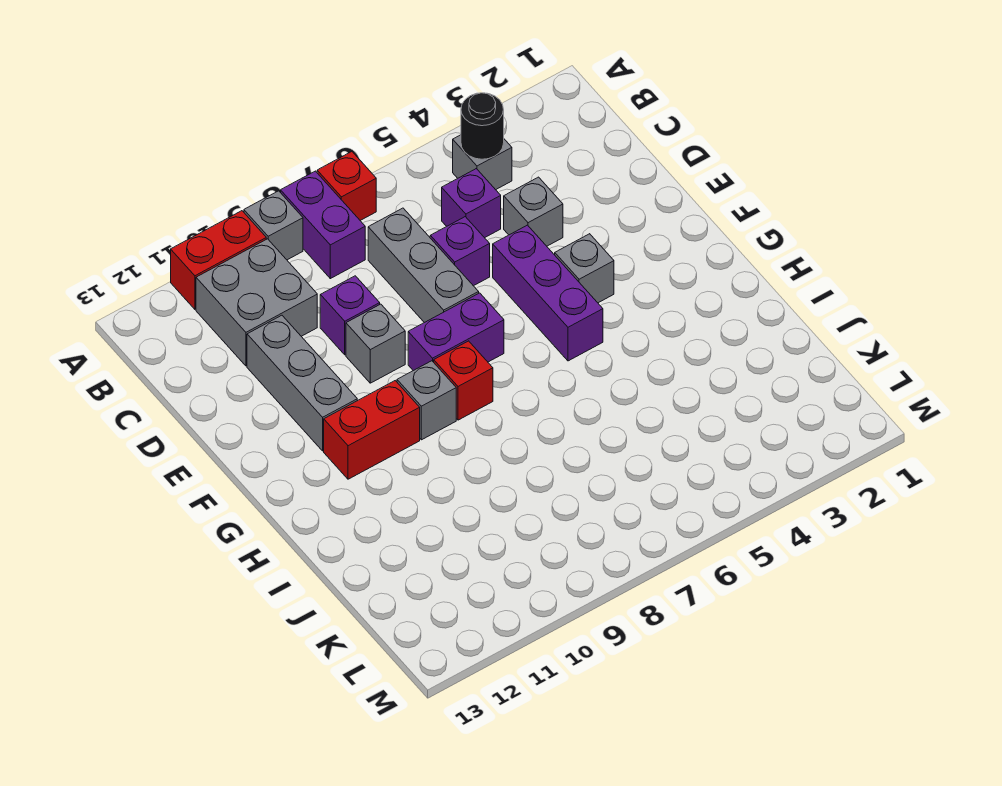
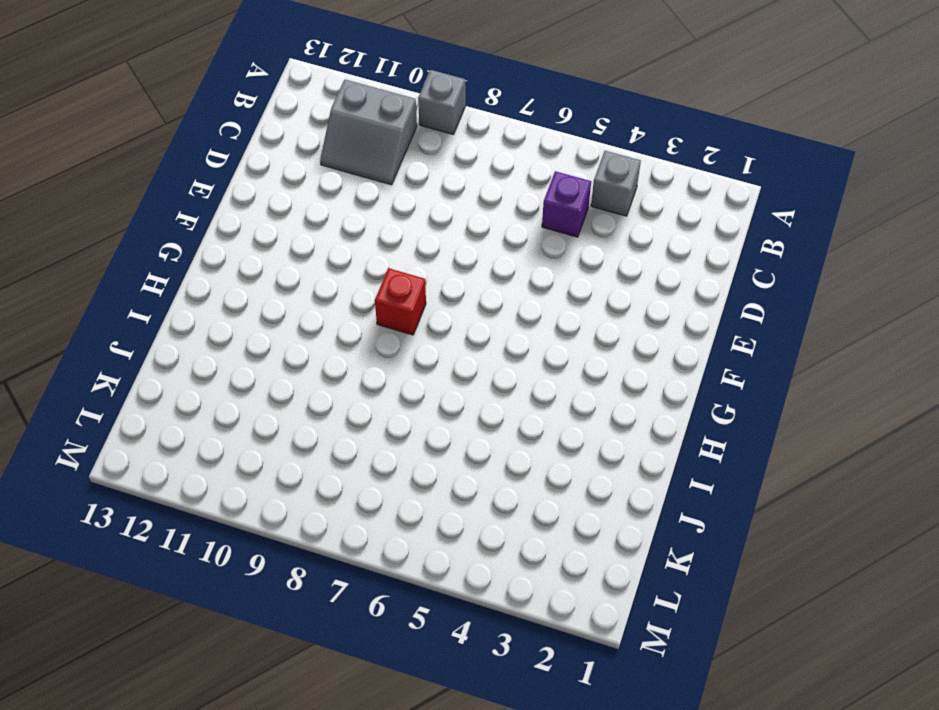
grey 2x2 slope [320,80,417,185] -> grey 2x2 brick [196,239,317,366]
none -> red 1x1 brick [317,152,376,220]
none -> purple 1x2 brick [281,171,365,279]
none -> red 1x2 brick [171,211,266,309]

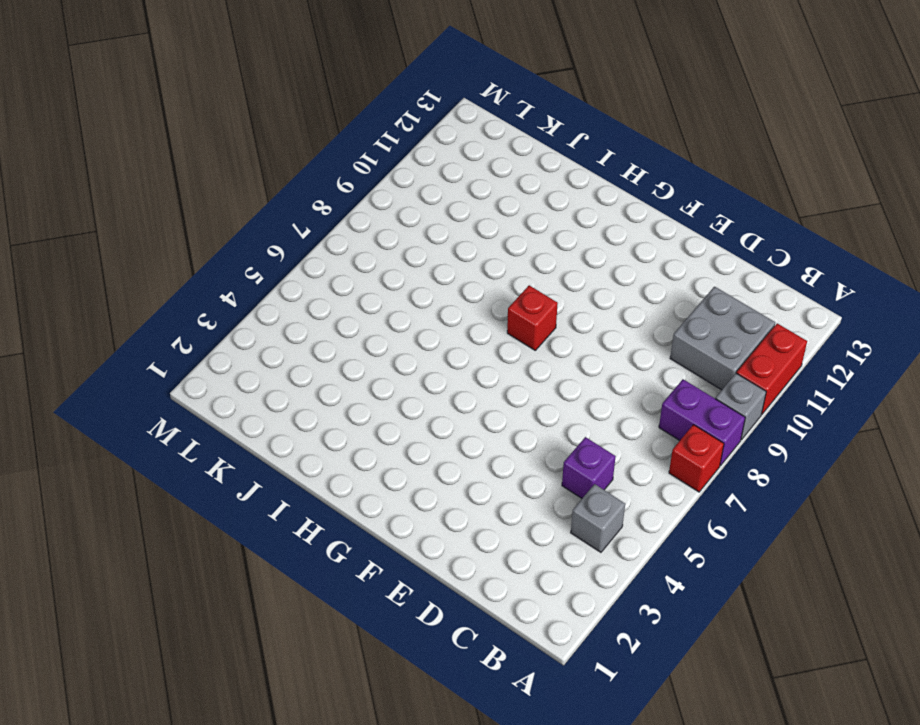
none -> grey 1x3 brick [368,208,479,323]
none -> grey 1x1 brick [504,177,563,246]
none -> purple 1x1 brick [430,217,490,286]

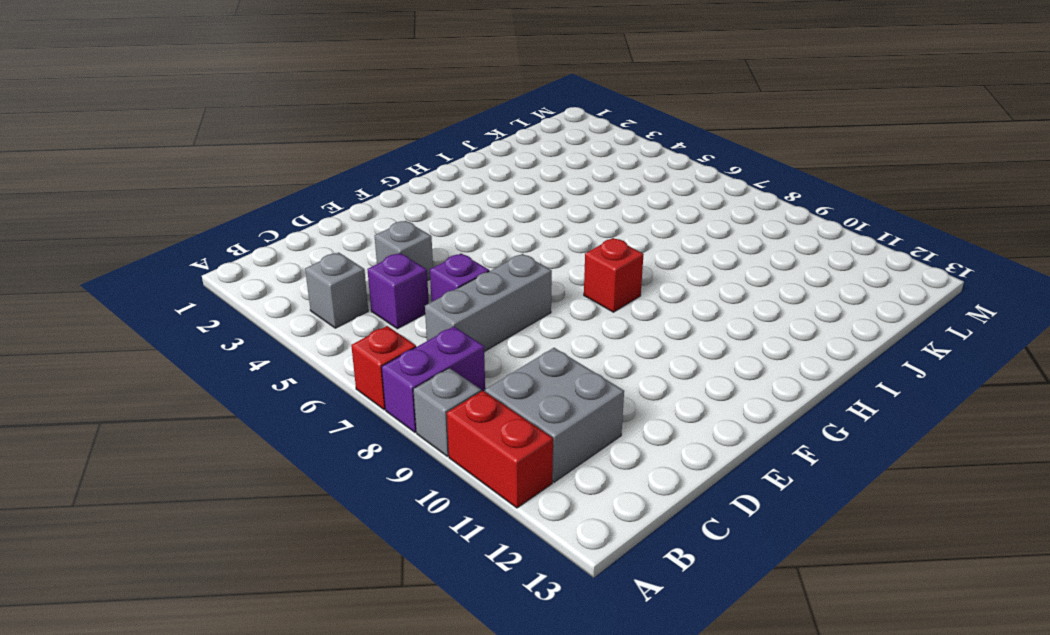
none -> purple 1x1 brick [320,276,380,355]
none -> grey 1x3 brick [247,315,357,451]
none -> purple 1x3 brick [493,225,603,361]

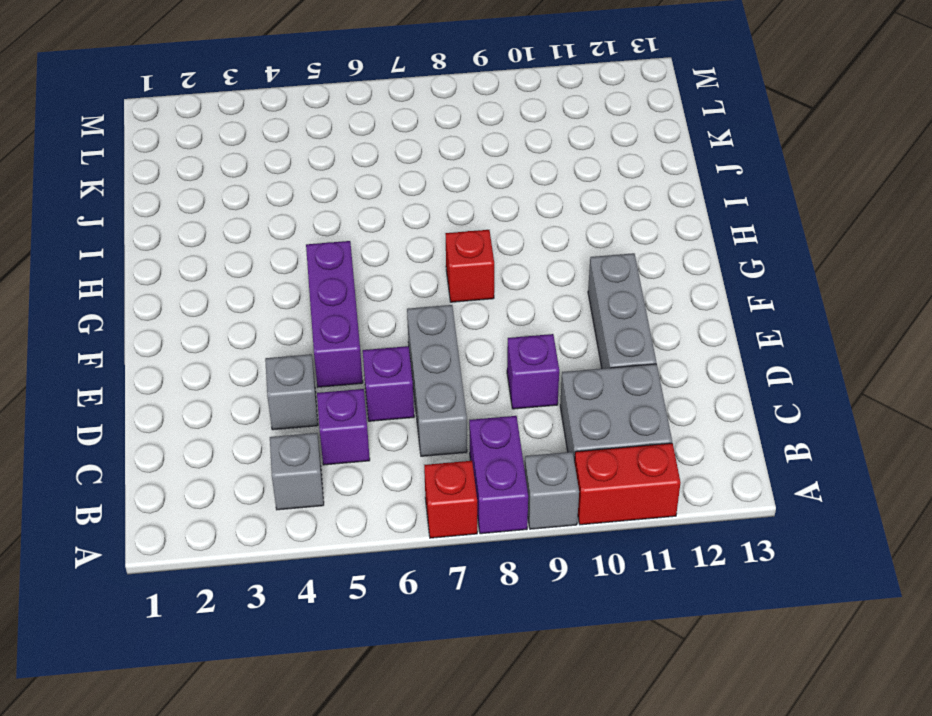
none -> grey 1x1 brick [346,304,405,383]
none -> grey 1x1 brick [555,234,614,303]
none -> purple 1x2 brick [408,293,504,371]

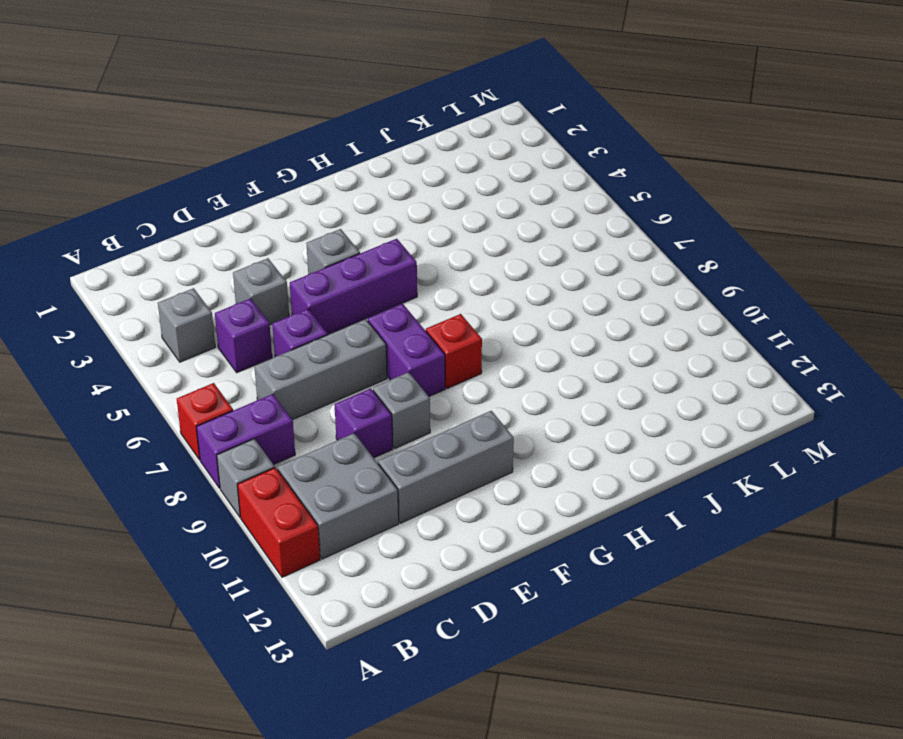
none -> grey 1x1 brick [397,361,456,440]
none -> red 1x2 brick [324,381,420,479]
none -> black 1x1 round brick [461,93,504,159]

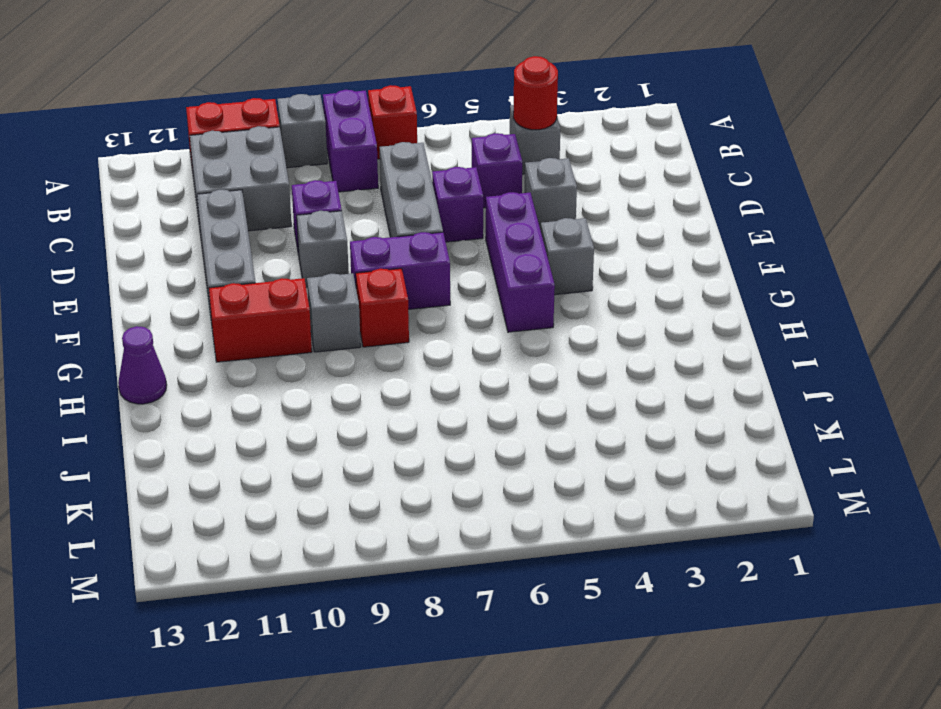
red 1x1 round brick [513,56,558,130] -> black 1x1 round brick [461,93,504,159]
purple 1x1 cone [118,326,167,404] -> none

